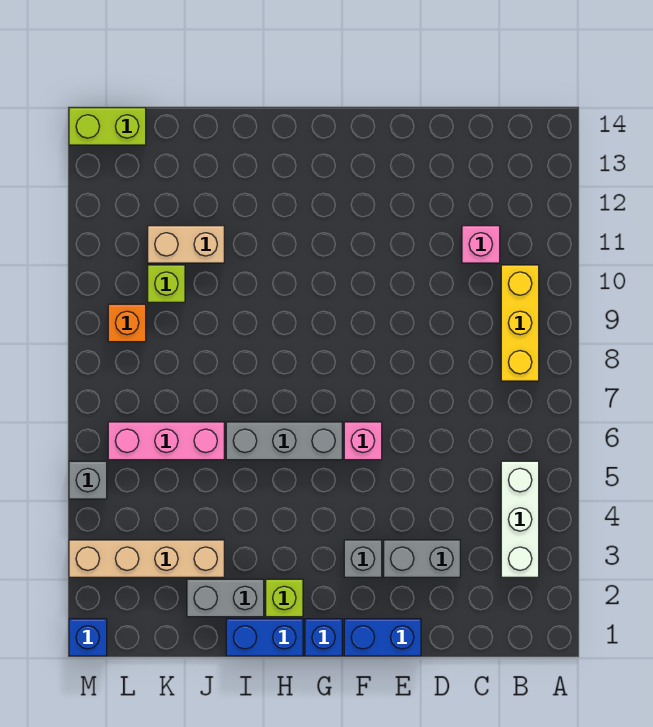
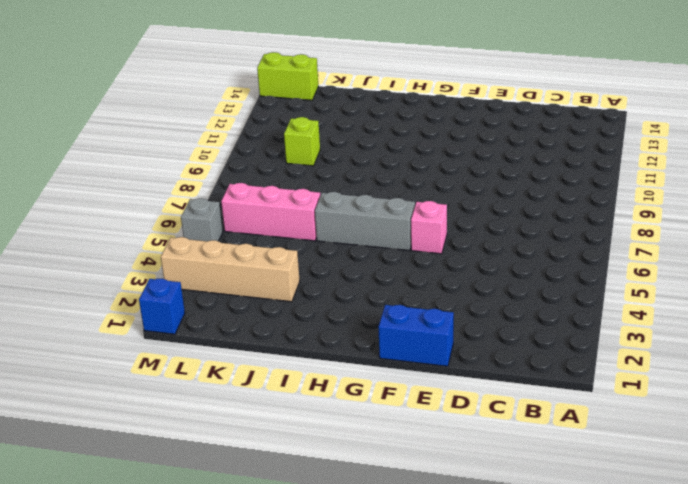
none -> white 1x3 brick [501,461,539,577]
none -> yellow 1x3 brick [501,265,539,381]
none -> pink 1x1 brick [462,226,500,263]

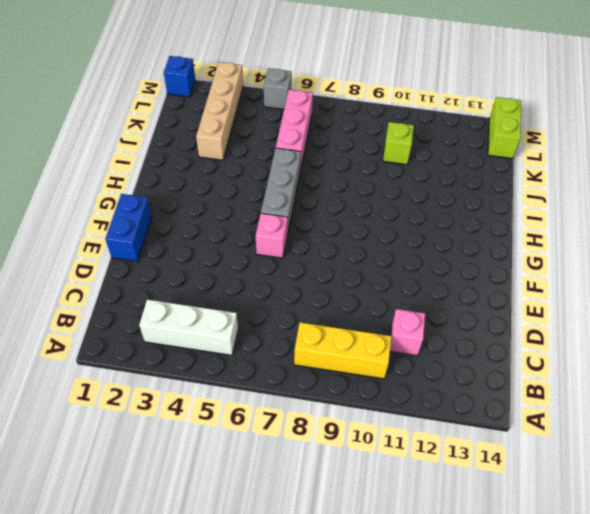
none -> grey 1x2 brick [384,540,460,577]
none -> grey 1x1 brick [344,540,382,577]
none -> blue 1x1 brick [305,619,342,656]

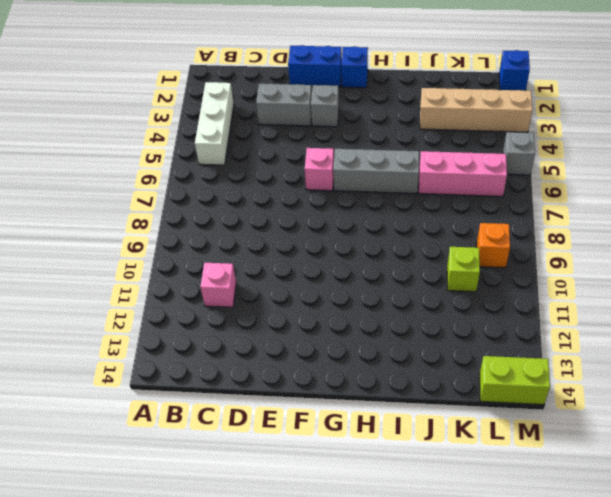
none -> yellow 1x3 brick [501,265,539,381]
none -> blue 1x2 brick [226,619,303,656]
none -> lime 1x1 brick [266,579,303,617]

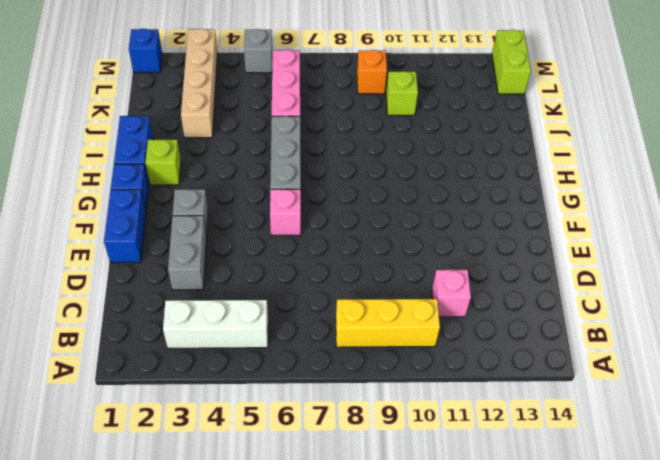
none -> grey 1x2 brick [187,579,264,617]
none -> tan 1x2 brick [148,226,224,263]

